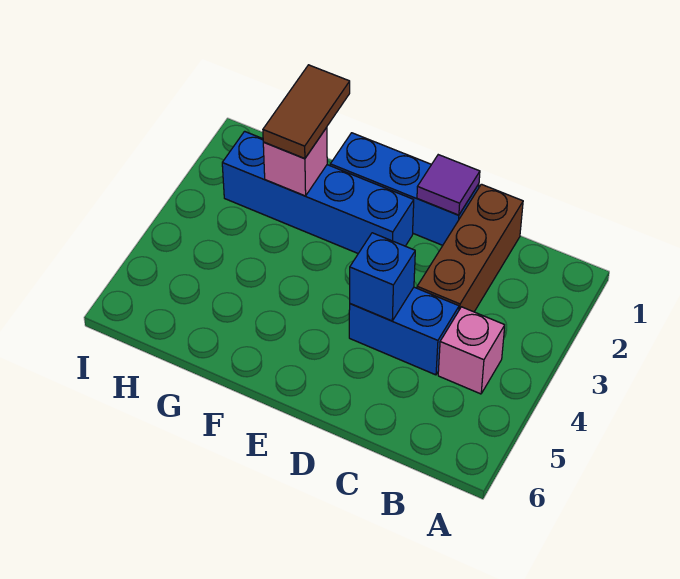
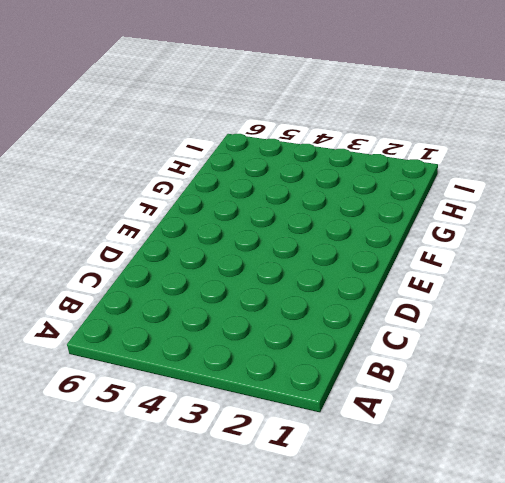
none -> pink 1x1 brick [438,307,505,394]
none -> brown 1x3 brick [417,184,523,312]

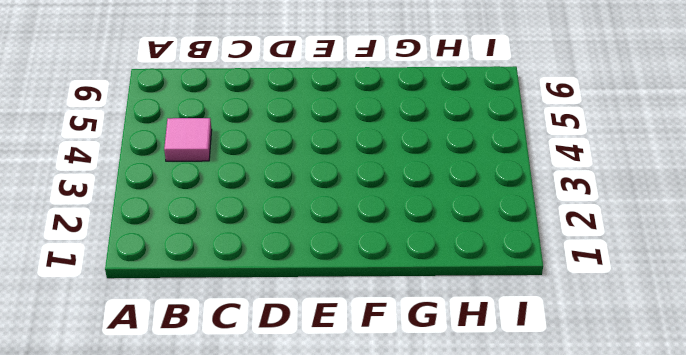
pink 1x1 tile [164,118,212,161] -> pink 1x1 brick [438,307,505,394]
none -> brown 1x3 brick [417,184,523,312]
none -> blue 1x2 brick [349,287,459,375]

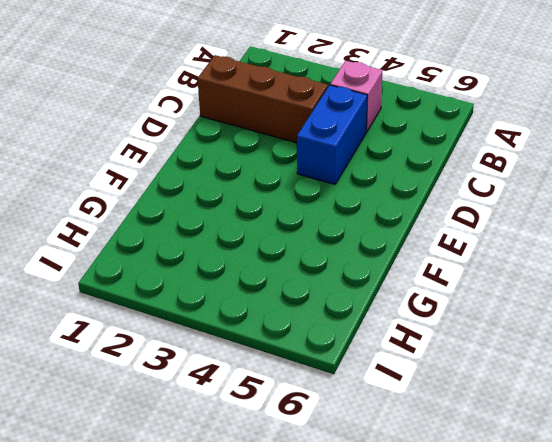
none -> blue 1x3 brick [330,133,479,245]
none -> blue 1x4 brick [222,131,414,253]

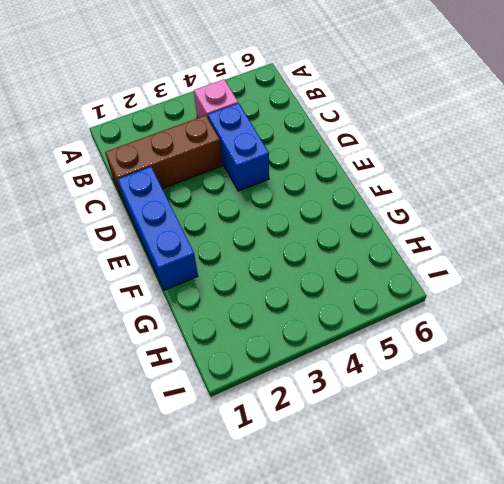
none -> blue 1x4 brick [222,131,414,253]
none -> purple 1x1 tile [417,155,480,215]

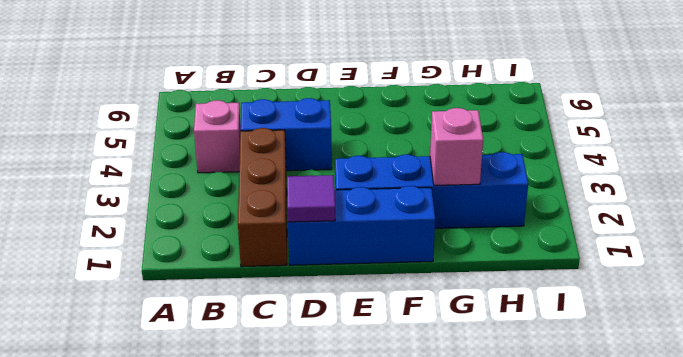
none -> blue 1x1 brick [350,233,415,321]
none -> brown 1x2 tile [263,65,350,158]

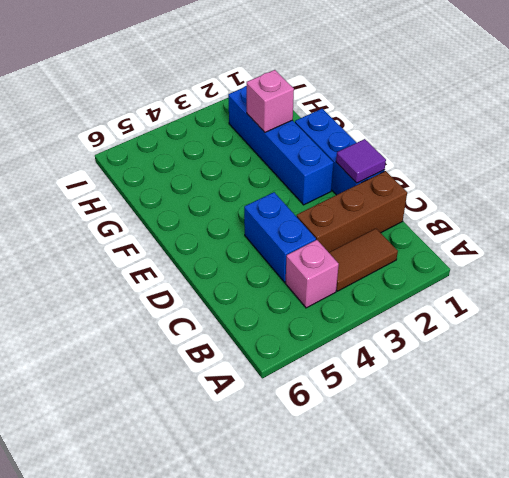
brown 1x2 tile [329,229,398,291] -> brown 1x2 tile moved to [263,65,350,158]
none -> blue 1x1 brick [350,233,415,321]

